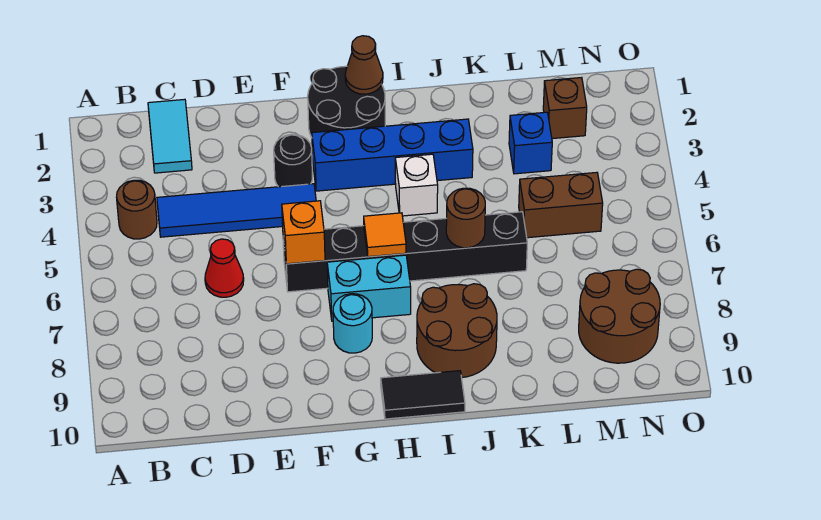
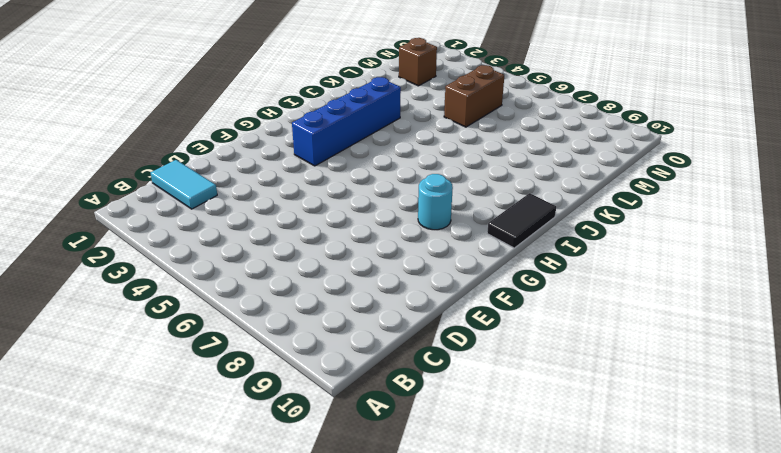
none -> brown 1x1 round brick [116,180,157,239]
none -> blue 1x4 tile [157,184,316,237]
none -> red 1x1 cone [205,239,244,297]

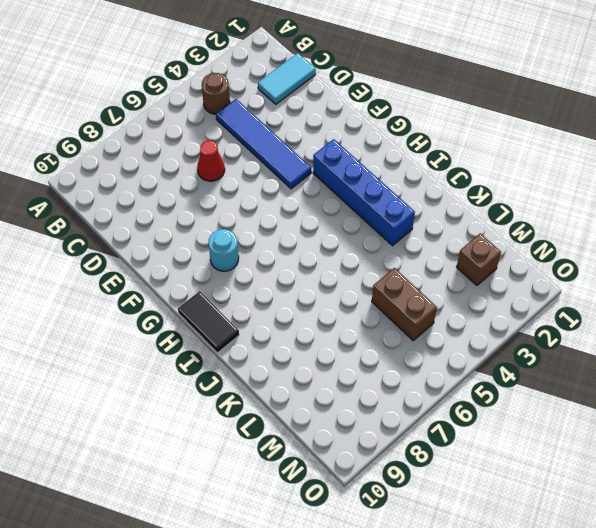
none -> black 1x1 round brick [274,134,312,187]
none -> black 1x6 brick [283,212,527,292]
none -> black 2x2 round brick [308,66,385,137]

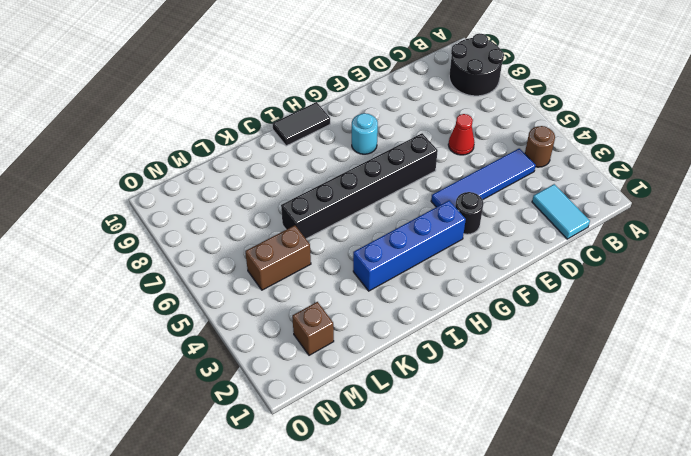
black 2x2 round brick [449,33,504,96] -> black 2x2 round brick moved to [308,66,385,137]
none -> cyan 1x2 brick [327,255,411,321]
none -> white 1x1 brick [395,154,438,216]
none -> brown 2x2 round brick [417,284,497,378]

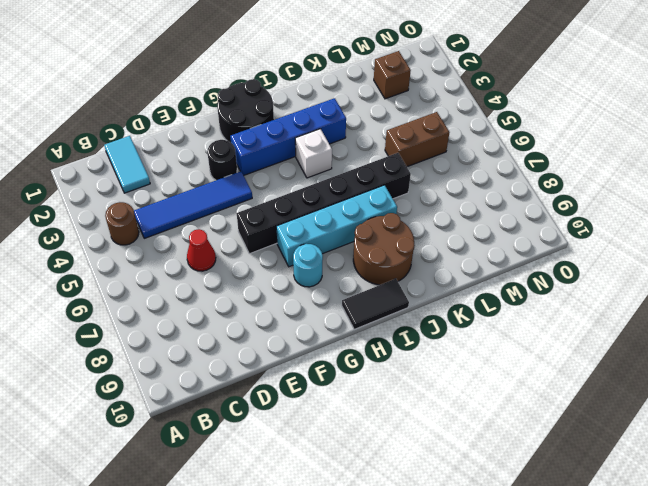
cyan 1x4 brick [276,185,397,267] -> cyan 1x2 brick [327,255,411,321]
none -> blue 1x1 brick [509,112,552,174]
none -> brown 2x2 round brick [579,269,660,363]
none -> orange 1x1 brick [282,201,325,264]

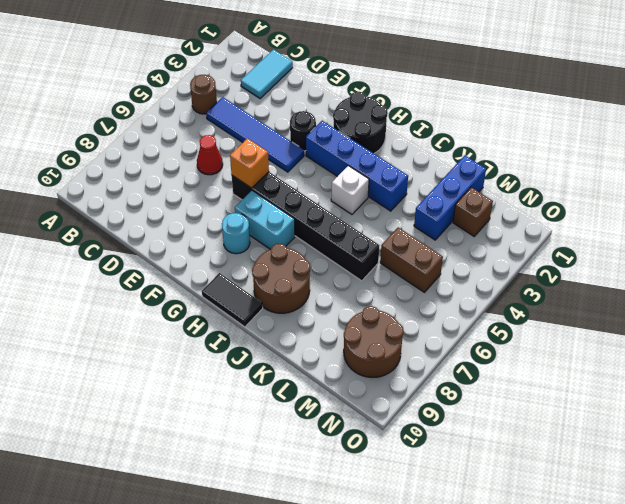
blue 1x3 brick [414,155,486,240] -> blue 1x1 brick [509,112,552,174]
none -> brown 1x1 cone [345,36,383,94]
none -> orange 1x1 tile [364,213,406,257]
none -> brown 1x1 round brick [446,188,485,248]

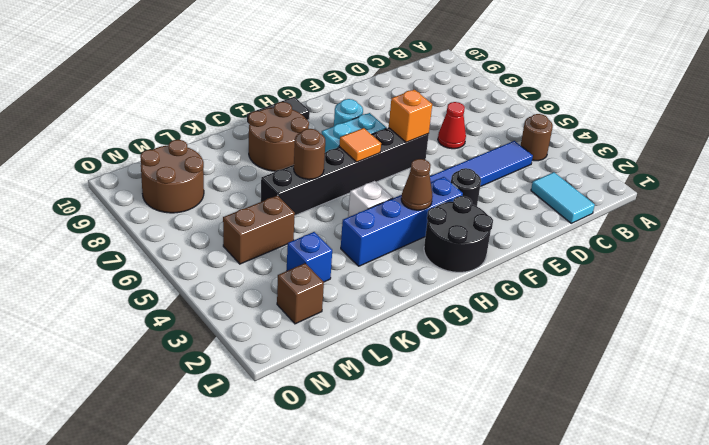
brown 1x1 cone [401,159,433,210] -> brown 1x1 cone moved to [345,36,383,94]

